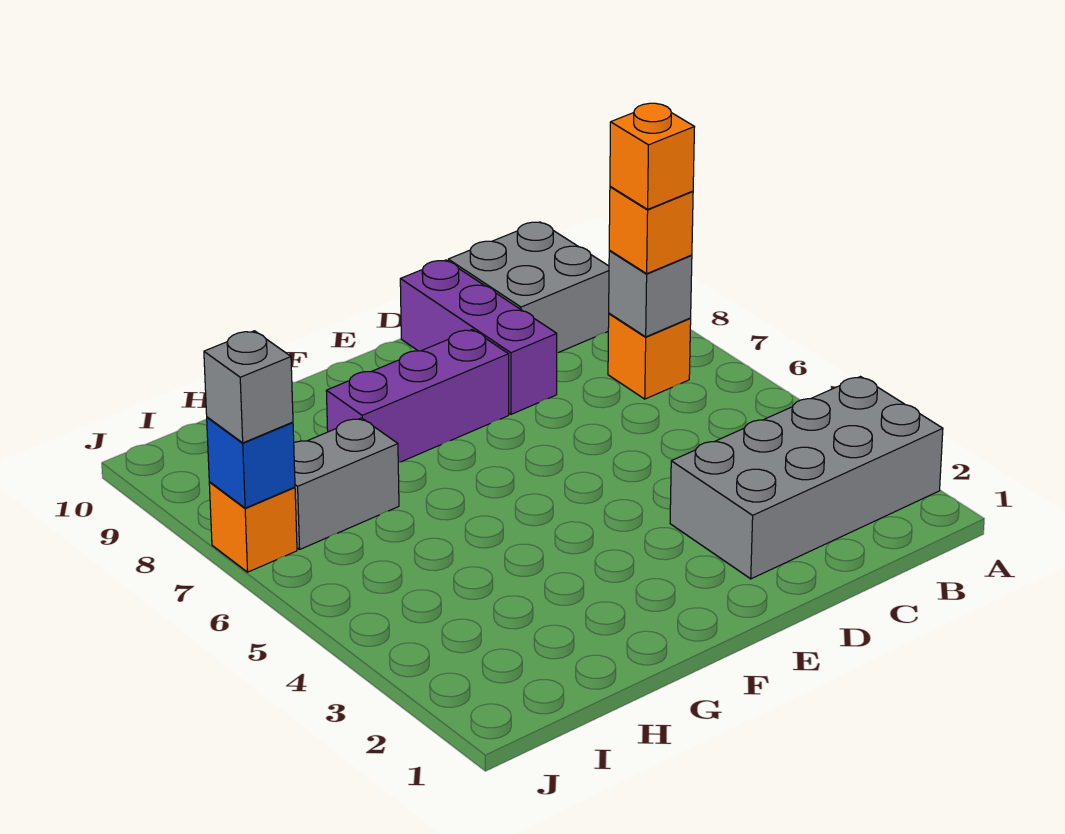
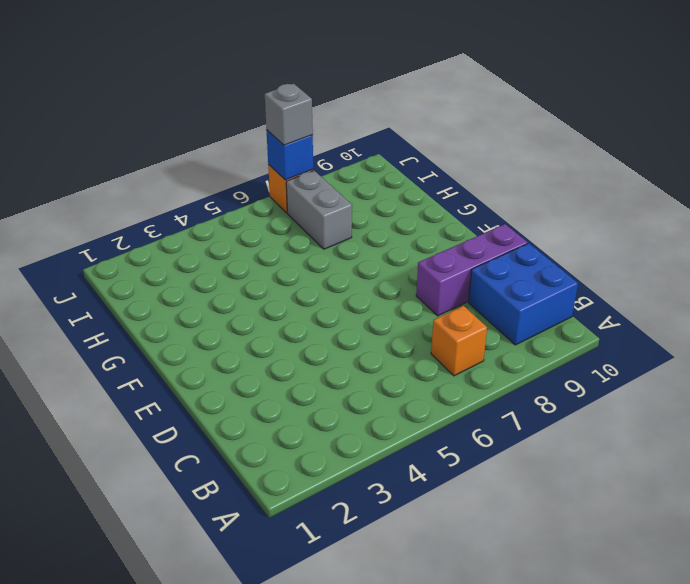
blue 2x2 brick [468,243,578,345] -> grey 2x2 brick [448,222,609,353]
none -> grey 2x4 brick [670,377,943,579]
none -> purple 1x3 brick [326,330,509,462]
none -> grey 1x1 brick [609,251,692,337]

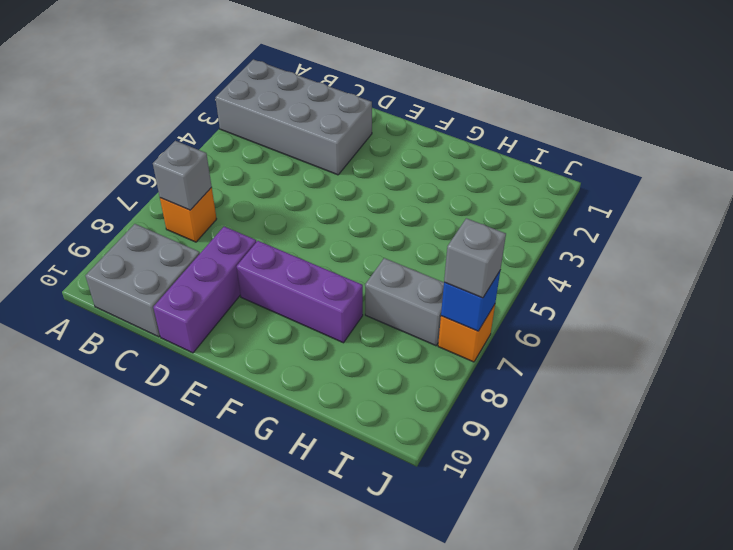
none -> orange 1x1 brick [609,186,693,274]
none -> orange 1x1 brick [610,103,694,209]

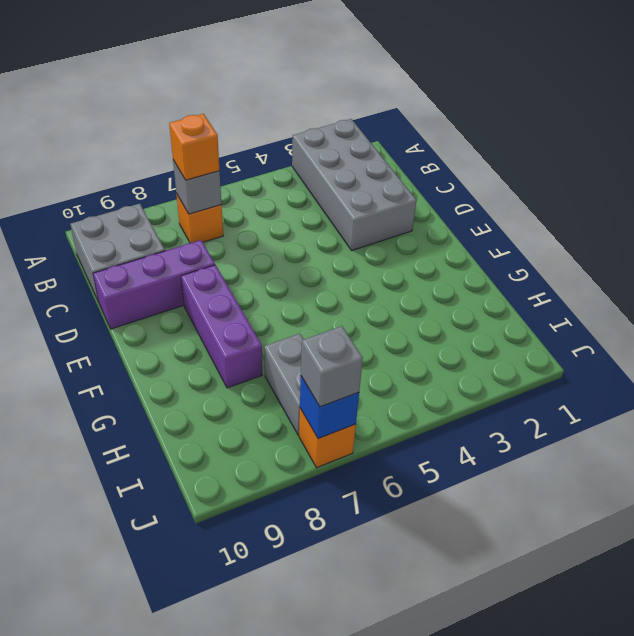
none -> orange 1x1 brick [610,103,694,209]

